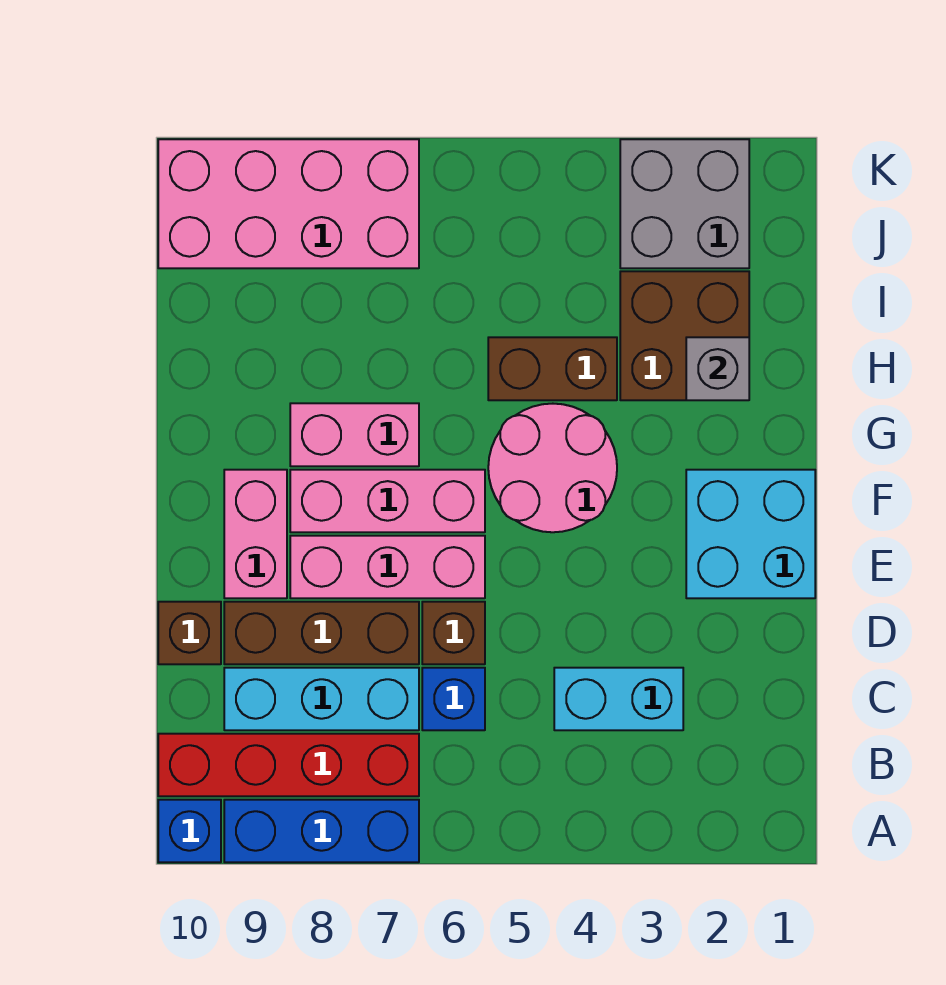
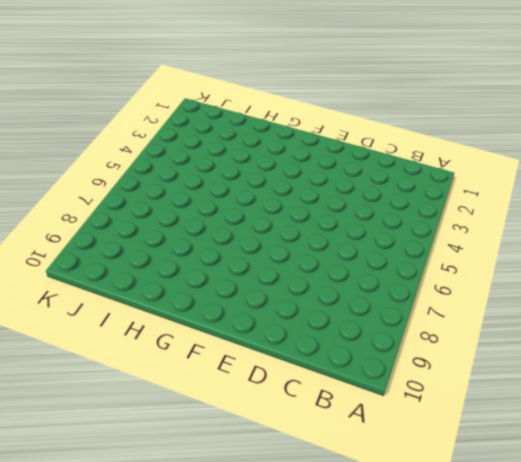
none -> blue 1x3 brick [224,800,419,862]
none -> blue 1x1 brick [158,800,221,862]
none -> red 1x4 brick [158,734,419,796]

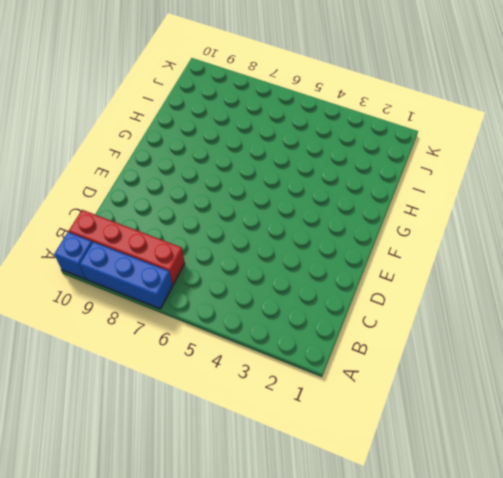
none -> cyan 1x2 brick [554,668,683,730]
none -> blue 1x1 brick [422,668,485,730]
none -> cyan 1x3 brick [224,668,419,730]

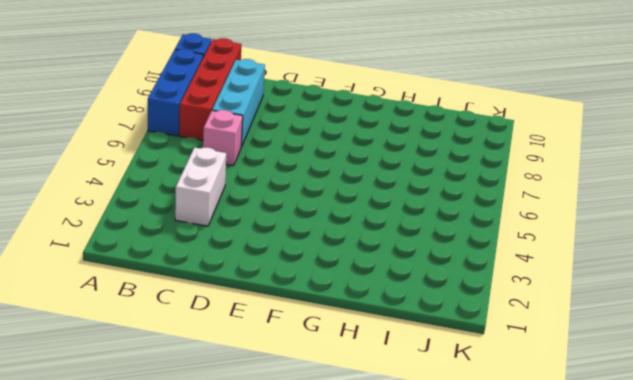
white 1x2 brick [175,148,226,226] -> cyan 1x2 brick [554,668,683,730]
pink 1x1 brick [203,110,243,166] -> blue 1x1 brick [422,668,485,730]
none -> brown 1x1 brick [422,602,485,664]
none -> brown 1x3 brick [224,602,419,664]
none -> brown 1x1 brick [158,602,221,664]

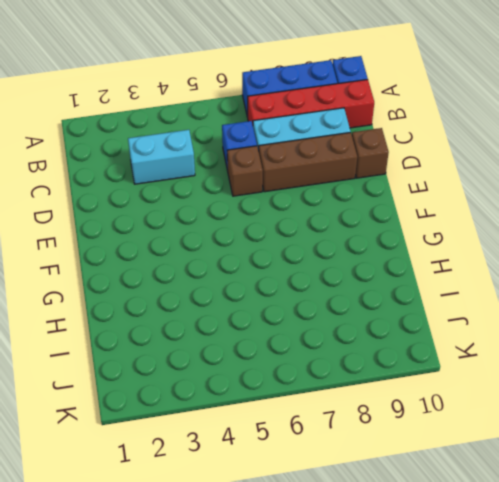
none -> cyan 2x2 brick [686,470,815,598]
none -> pink 1x3 brick [290,536,485,598]
none -> pink 1x2 brick [224,470,287,598]

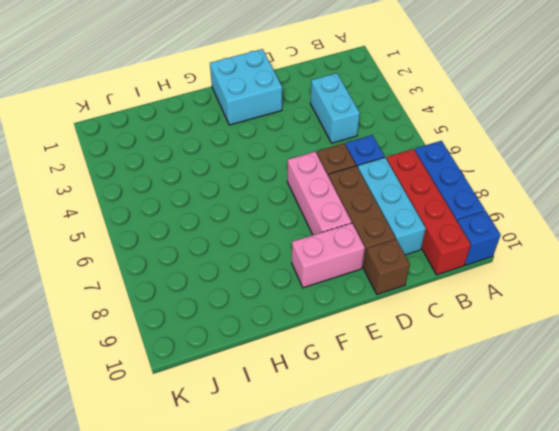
none -> pink 2x2 round brick [488,404,617,532]
none -> pink 1x3 brick [290,470,485,532]
none -> pink 1x2 brick [290,403,419,466]

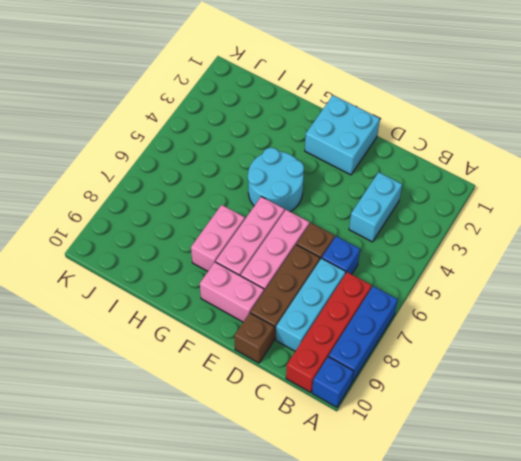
cyan 2x2 round brick [248,148,304,211] -> pink 2x2 round brick [488,404,617,532]
none -> brown 2x2 brick [620,271,749,400]
none -> brown 1x2 brick [488,337,617,400]
none -> grey 2x2 brick [620,139,749,268]

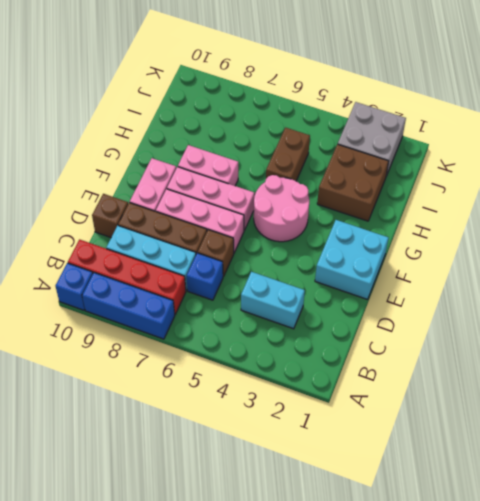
brown 1x2 brick [266,128,310,181] -> brown 1x2 brick turned to [488,337,617,400]
none -> pink 2x4 brick [158,139,419,268]
none -> grey 1x1 brick [686,337,749,400]

